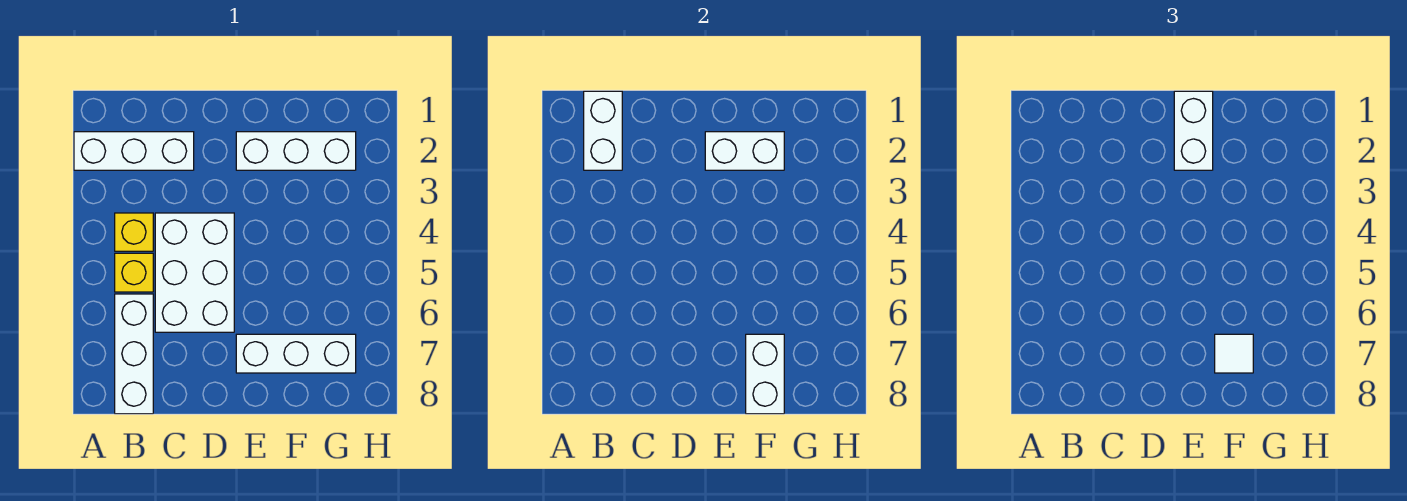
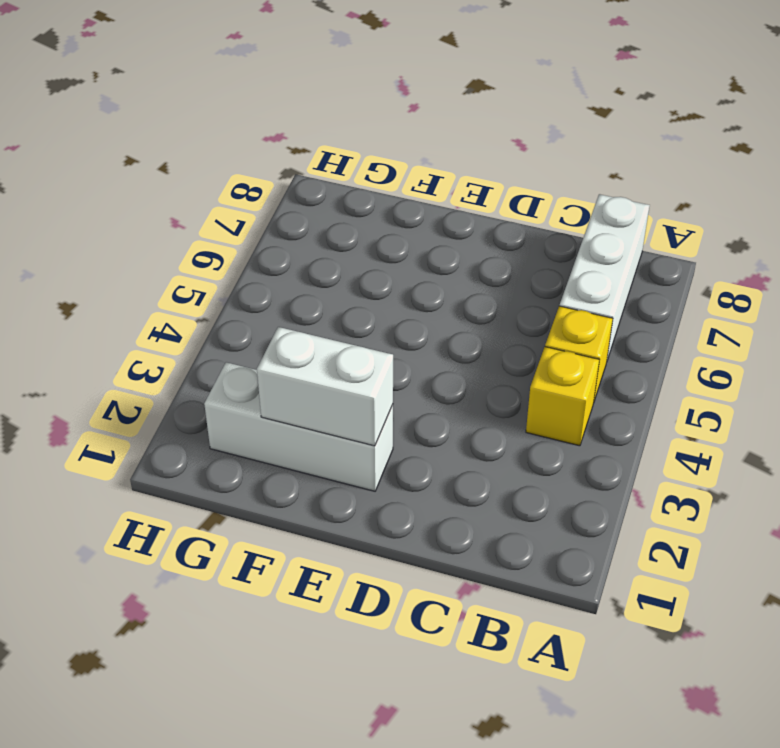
none -> white 1x3 brick [74,132,194,170]
none -> white 2x3 brick [155,213,234,332]
none -> white 1x3 brick [236,334,356,373]

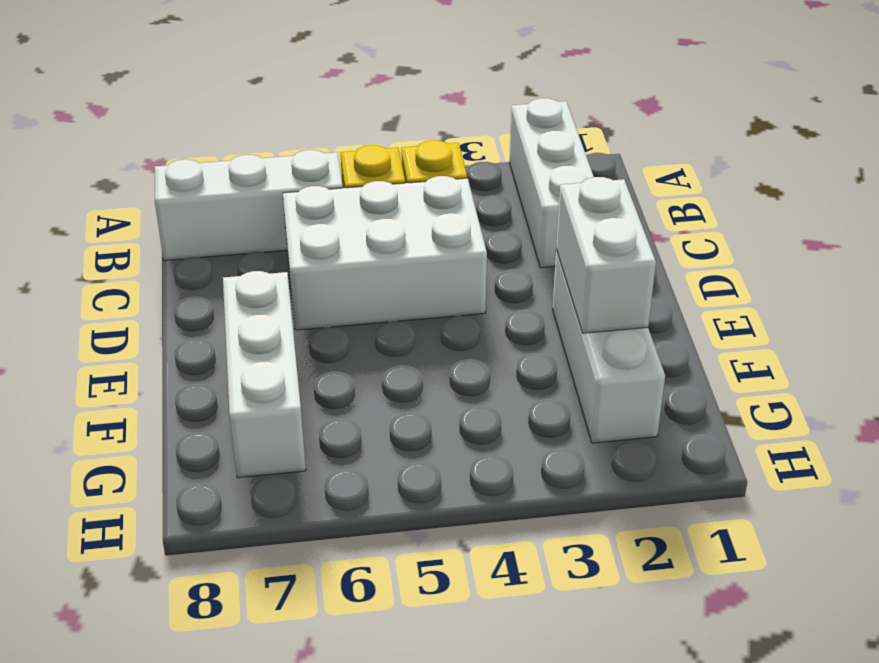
none -> white 1x2 brick [584,91,622,170]
none -> white 1x2 brick [746,334,784,414]
none -> white 1x2 brick [1174,91,1213,170]

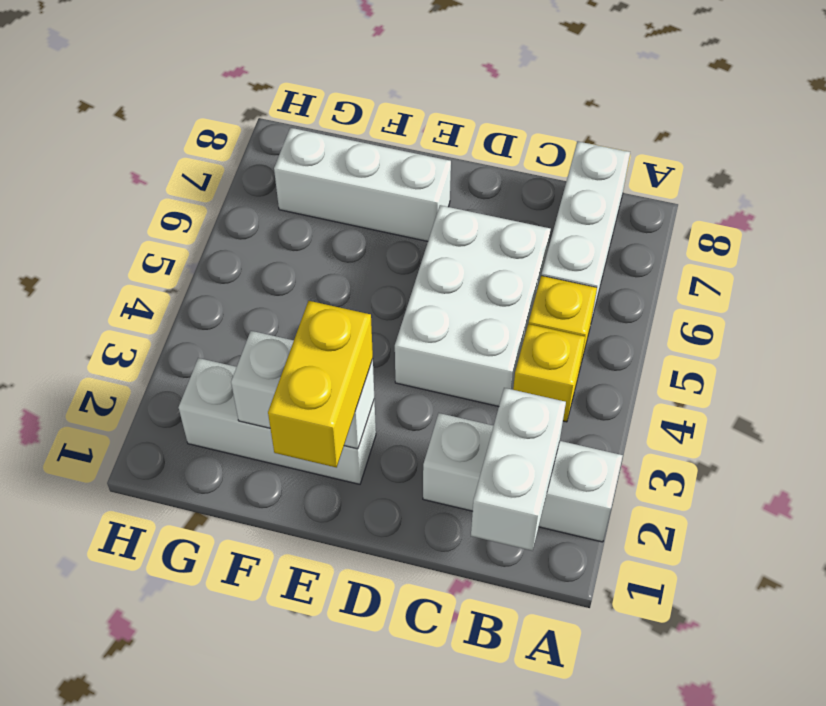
yellow 1x2 brick [268,301,373,468] -> white 1x2 brick [1174,91,1213,170]
none -> white 1x2 brick [746,334,784,414]
none -> white 1x1 tile [1215,334,1253,373]

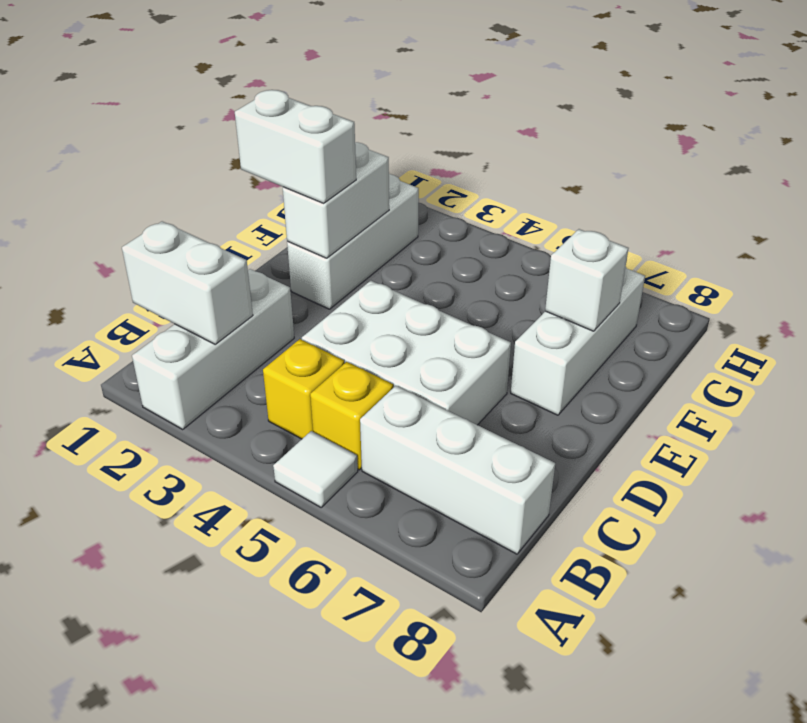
white 1x1 tile [273,431,358,507] -> white 1x1 tile moved to [1215,334,1253,373]
white 1x1 brick [545,229,629,331] -> white 1x2 brick [746,334,784,414]

